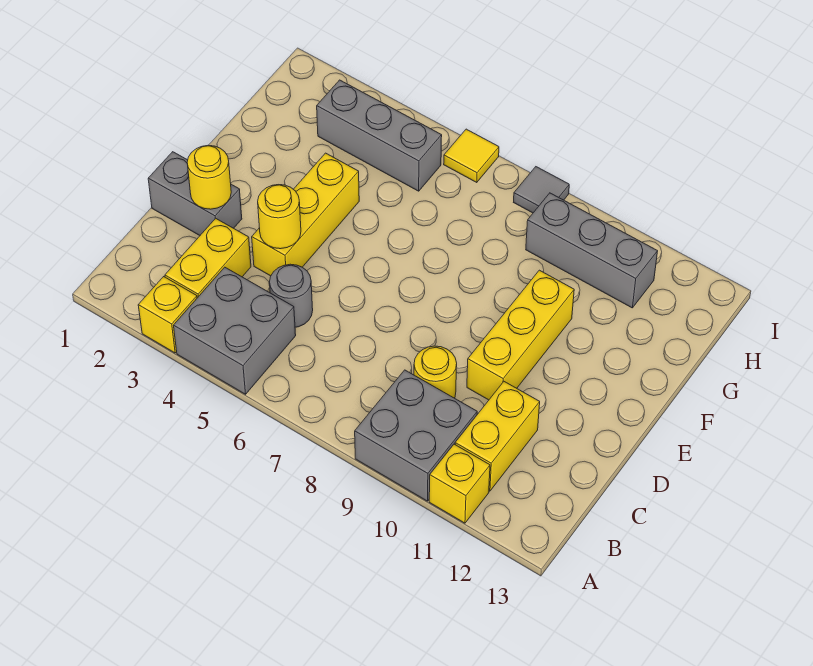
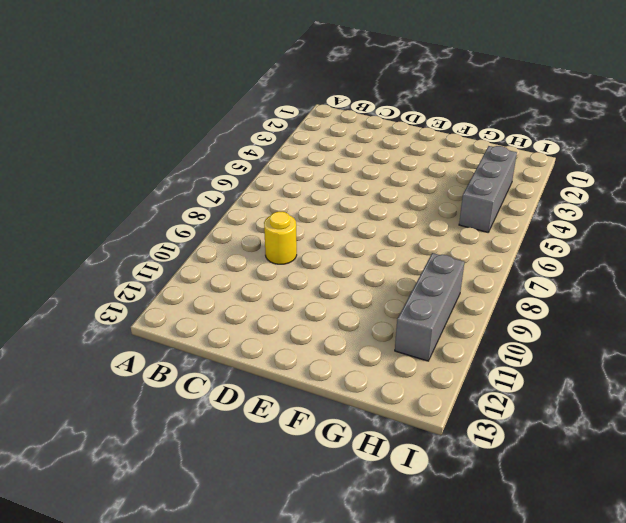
none -> yellow 1x1 brick [138,277,197,353]
none -> grey 2x2 brick [174,267,296,394]
none -> grey 2x2 brick [355,370,477,501]

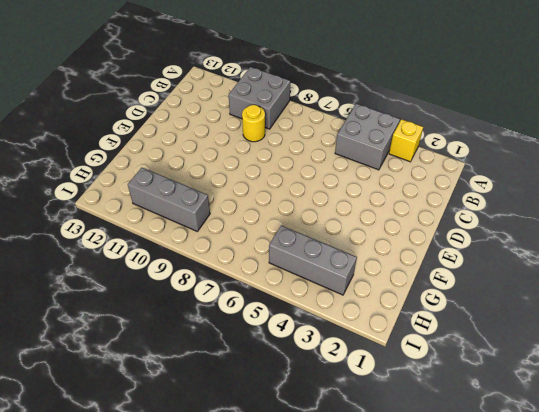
none -> yellow 1x1 brick [429,444,490,523]
none -> yellow 1x2 brick [165,218,251,298]
none -> yellow 1x2 brick [455,382,540,491]

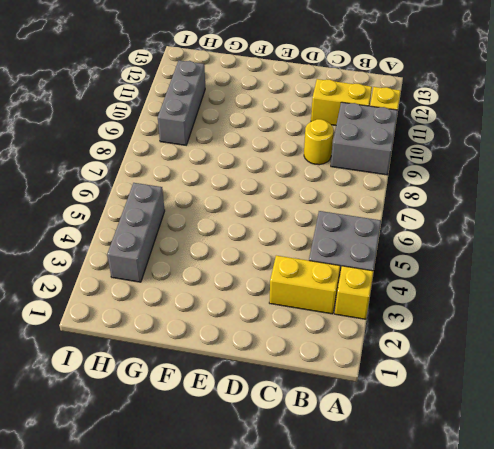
none -> grey 1x1 round brick [270,264,313,327]
none -> grey 1x2 brick [148,152,242,235]
none -> yellow 1x3 brick [252,153,359,276]

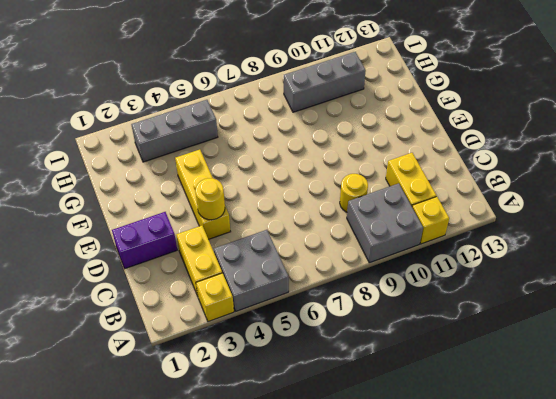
purple 1x2 brick [112,212,177,269] -> grey 1x2 brick [148,152,242,235]
none -> grey 1x1 round brick [270,264,313,327]
none -> yellow 1x3 brick [467,270,574,400]
none -> yellow 1x1 tile [444,129,499,182]

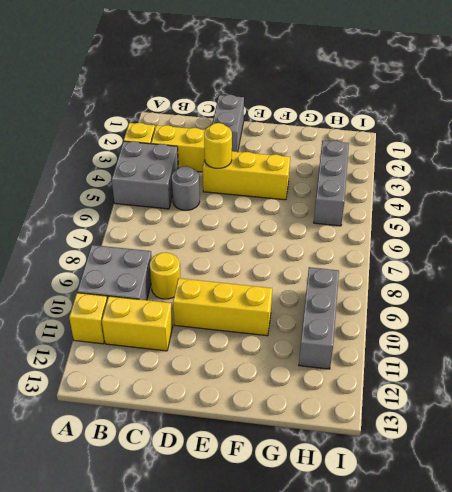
none -> yellow 1x1 tile [444,129,499,182]
none -> grey 1x1 tile [514,167,569,213]
none -> yellow 1x1 round brick [187,145,231,209]

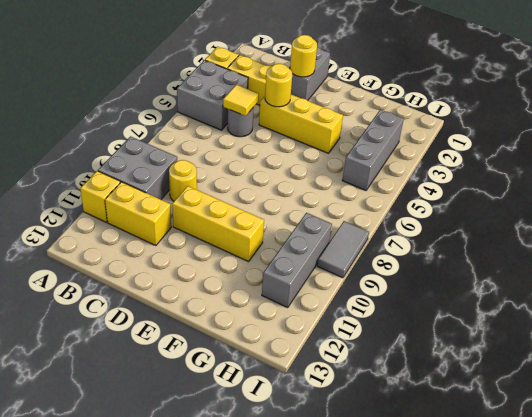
yellow 1x1 tile [223,85,259,116] -> yellow 1x1 tile moved to [444,129,499,182]
grey 1x2 tile [317,221,369,278] -> grey 1x1 tile [514,167,569,213]

